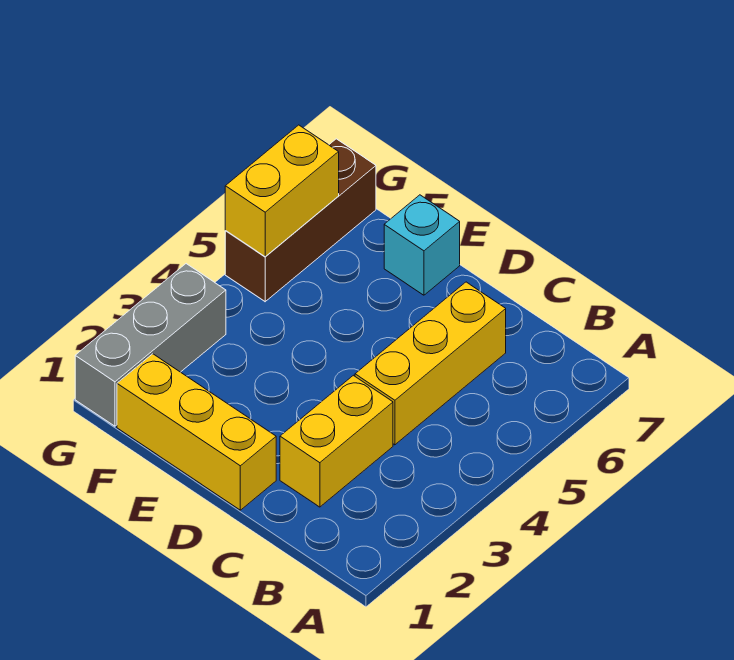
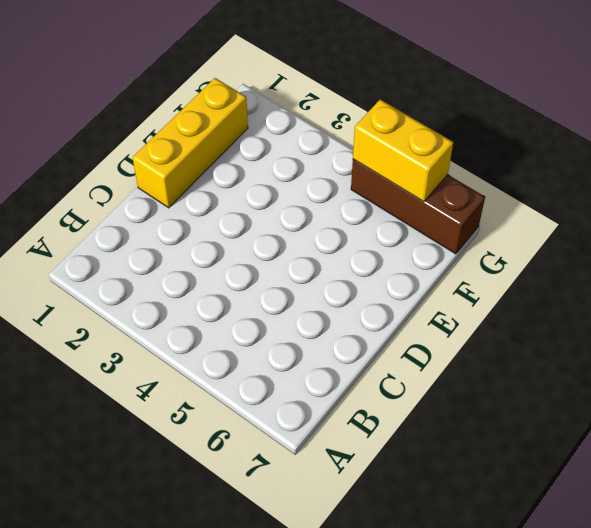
none -> yellow 1x2 brick [280,375,393,507]
none -> yellow 1x3 brick [355,282,506,445]

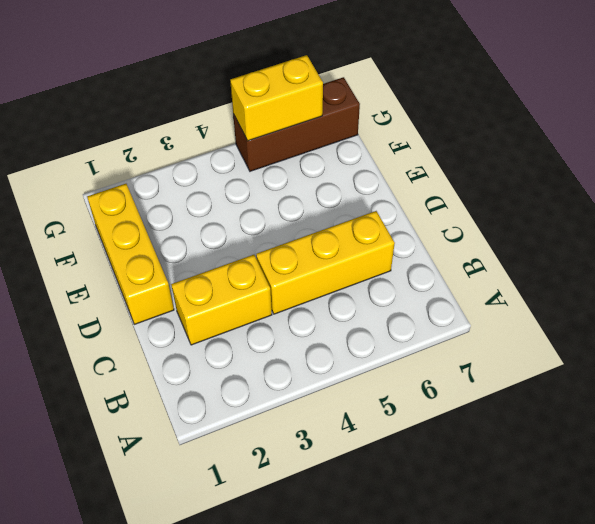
none -> cyan 1x1 brick [384,195,460,295]
none -> grey 1x3 brick [75,264,226,426]

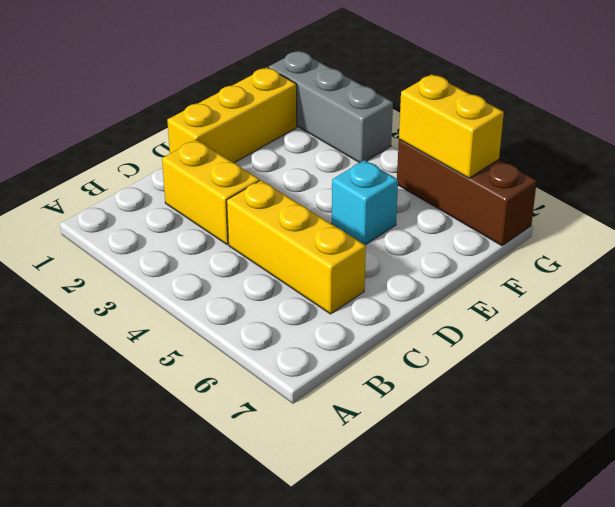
cyan 1x1 brick [332,160,398,245] -> cyan 1x1 brick moved to [384,195,460,295]

